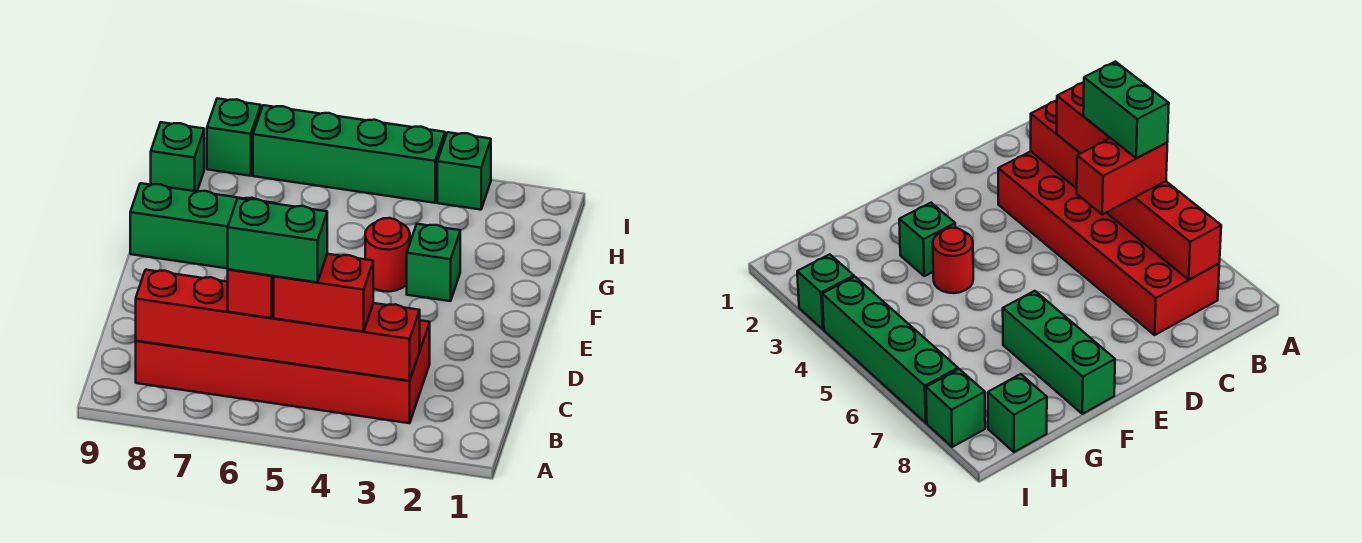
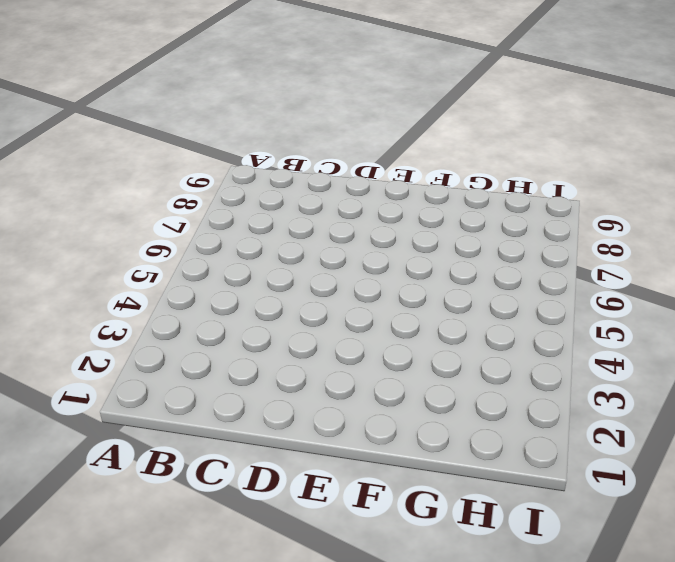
none -> red 2x6 brick [136,320,430,423]
none -> green 1x1 brick [407,224,460,301]
none -> red 1x1 round brick [365,218,410,292]

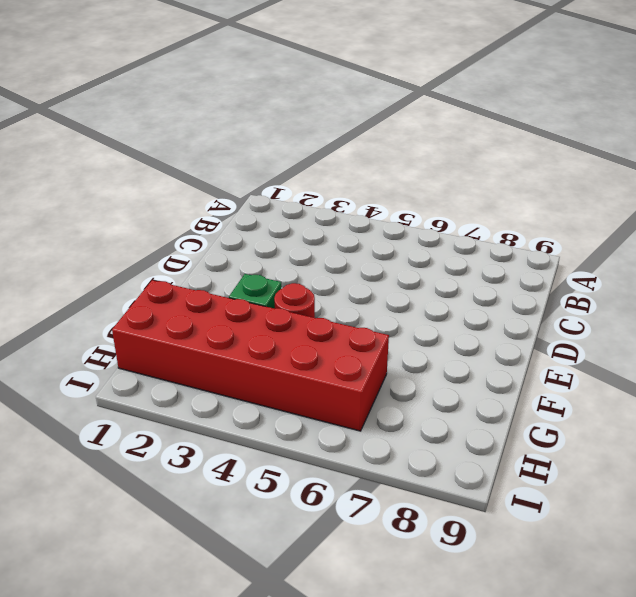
red 2x6 brick [112,280,389,431] -> red 2x6 brick moved to [136,320,430,423]
none -> green 1x3 brick [130,183,276,269]
none -> green 1x1 brick [151,122,204,191]
none -> green 1x1 brick [437,132,491,210]

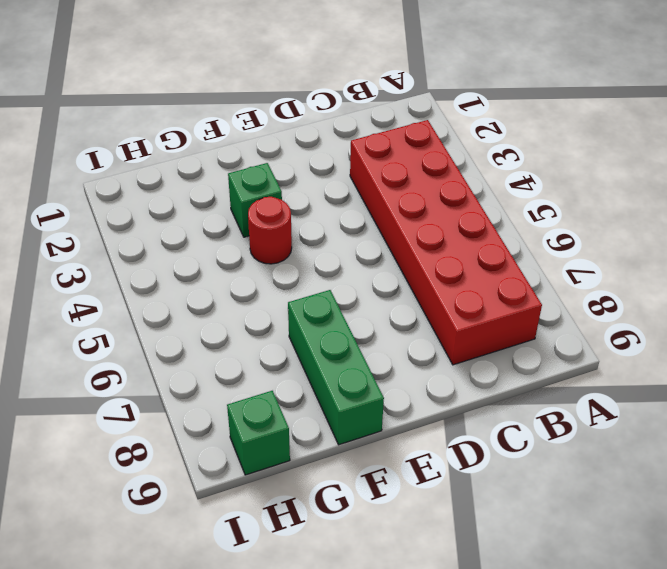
none -> green 1x1 brick [437,132,491,210]
none -> green 1x4 brick [253,105,445,203]
none -> green 1x1 brick [207,98,261,176]

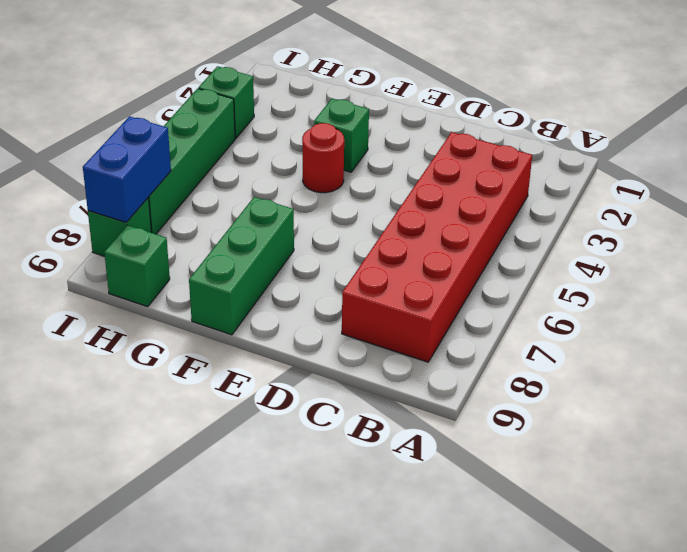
blue 1x2 brick [83,116,171,222] -> none
none -> red 1x6 brick [136,270,420,381]
none -> red 1x2 brick [274,254,373,332]
none -> red 1x2 brick [228,269,274,318]

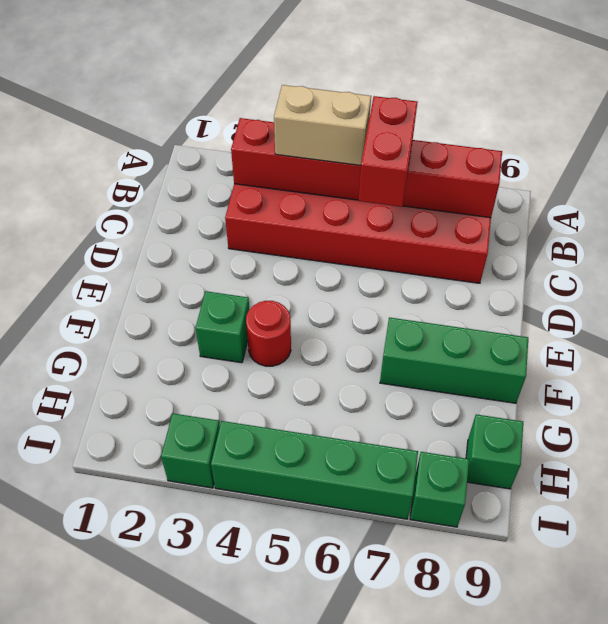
tan 1x2 brick [274,85,371,166] -> red 1x2 brick [274,254,373,332]
none -> green 1x2 brick [228,198,327,282]

